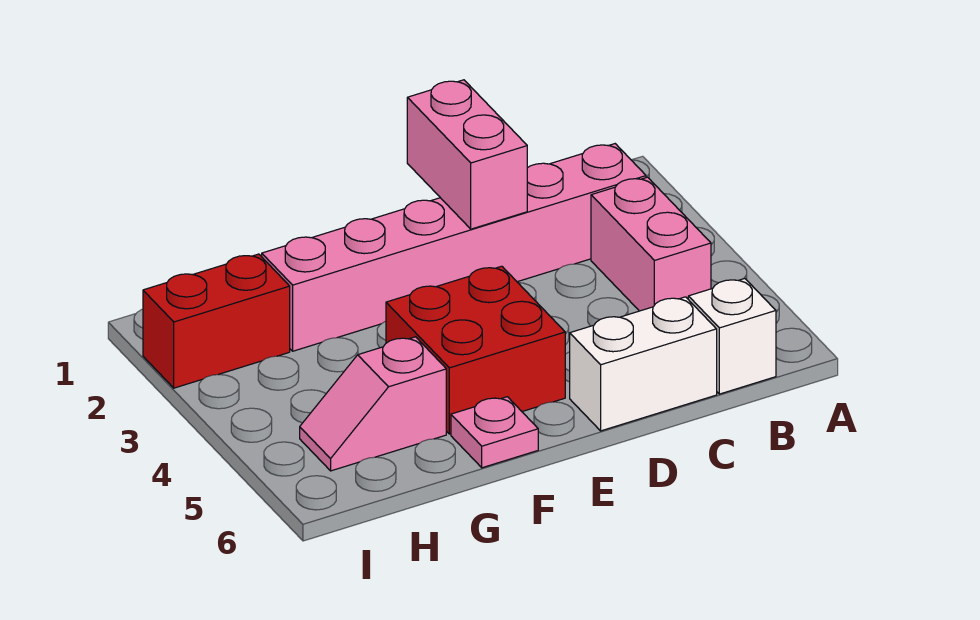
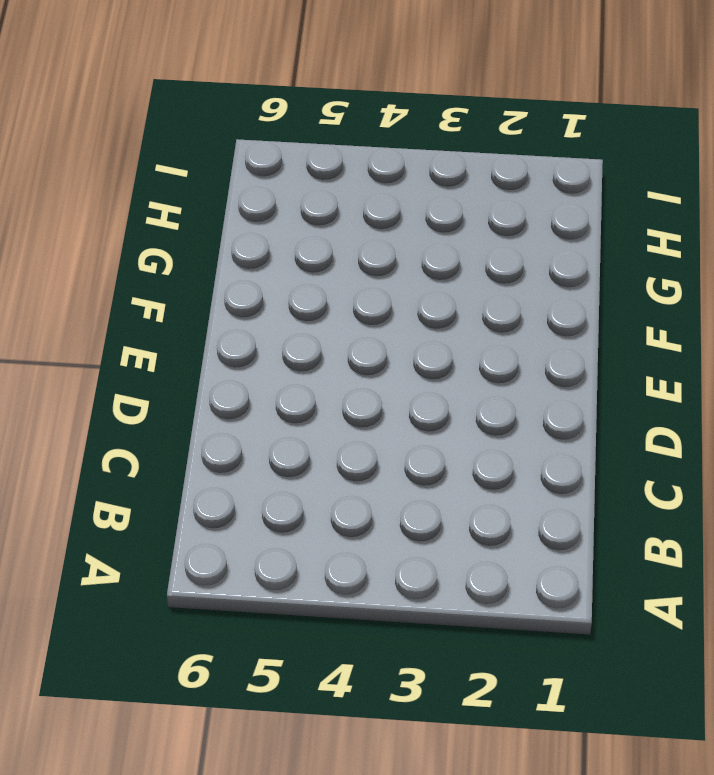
none -> pink 1x6 brick [262,144,646,351]
none -> pink 1x2 brick [591,177,711,311]

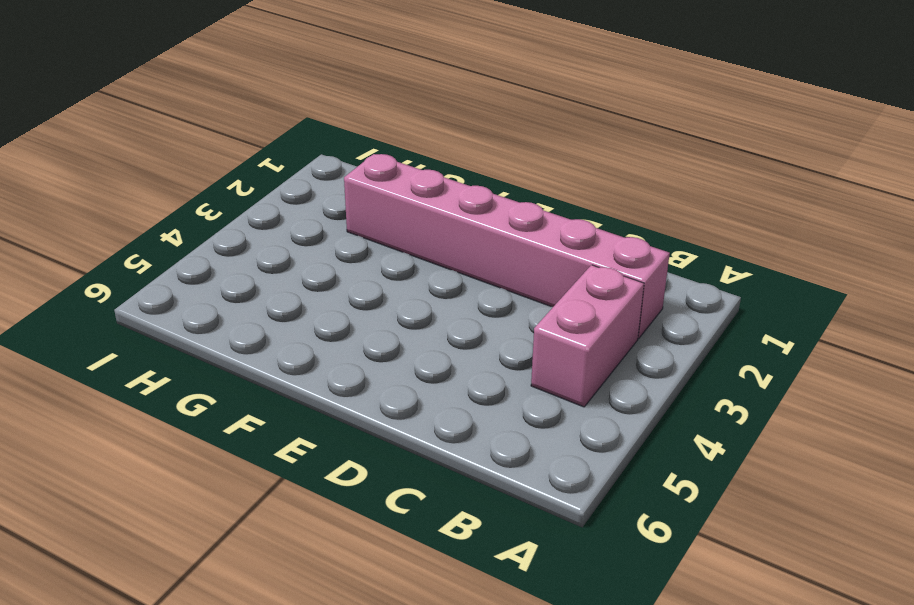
none -> white 1x1 brick [688,279,776,394]
none -> white 1x2 brick [570,297,717,431]

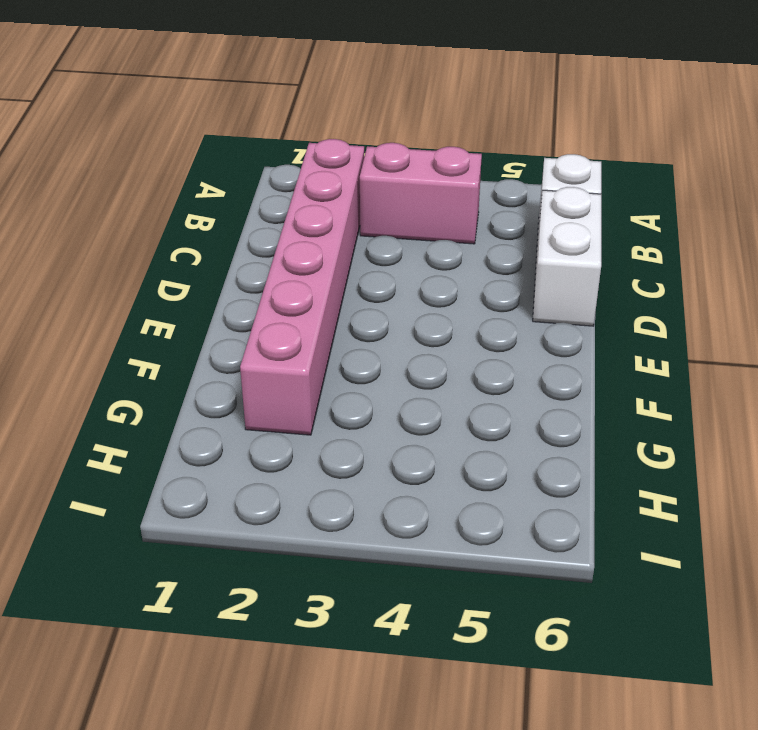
none -> red 2x2 brick [386,266,565,434]
none -> pink 1x1 plate [451,397,538,468]

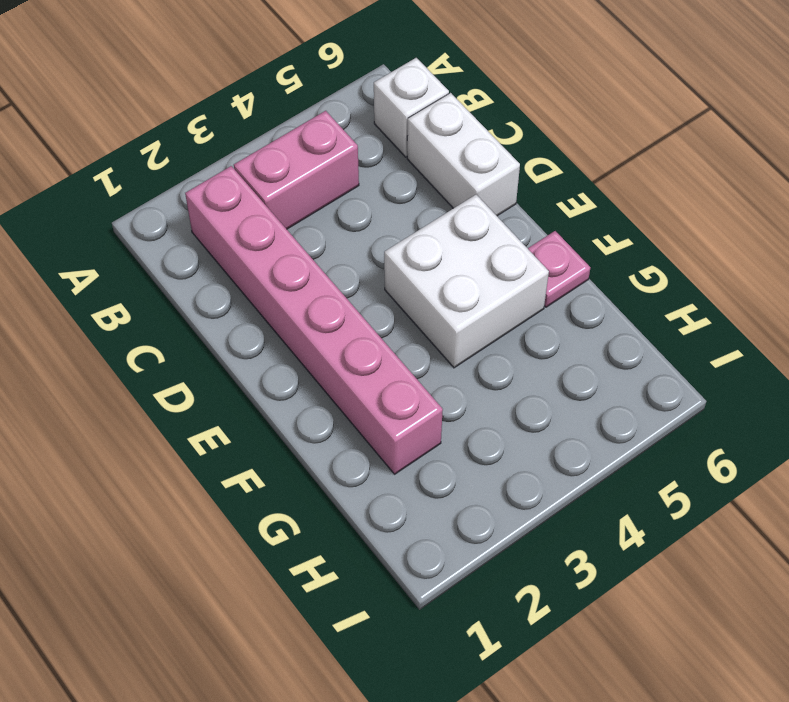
white 2x2 brick [384,195,549,368] -> red 2x2 brick [386,266,565,434]
none -> pink 1x2 slope [300,337,446,471]
none -> red 1x2 brick [143,254,290,388]

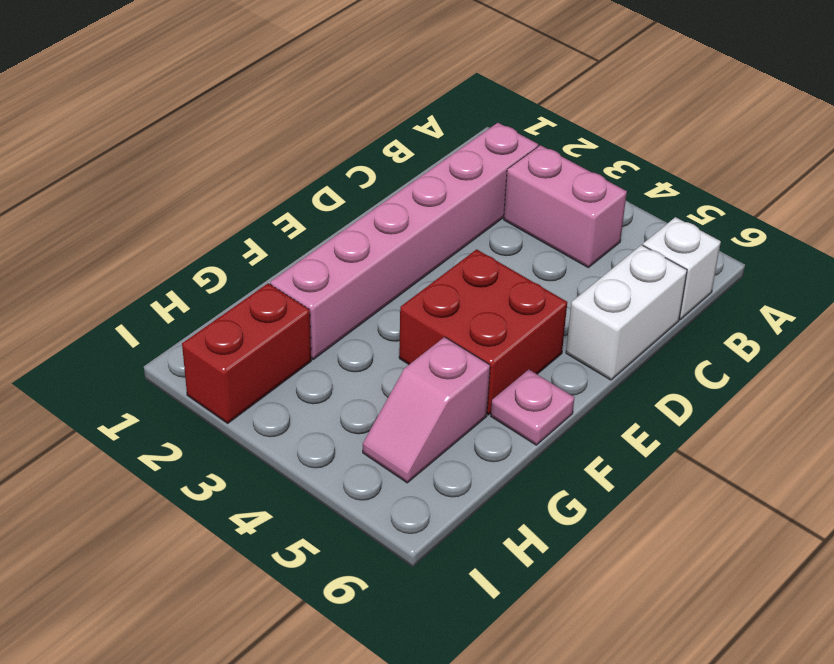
none -> pink 1x2 brick [407,80,527,229]

